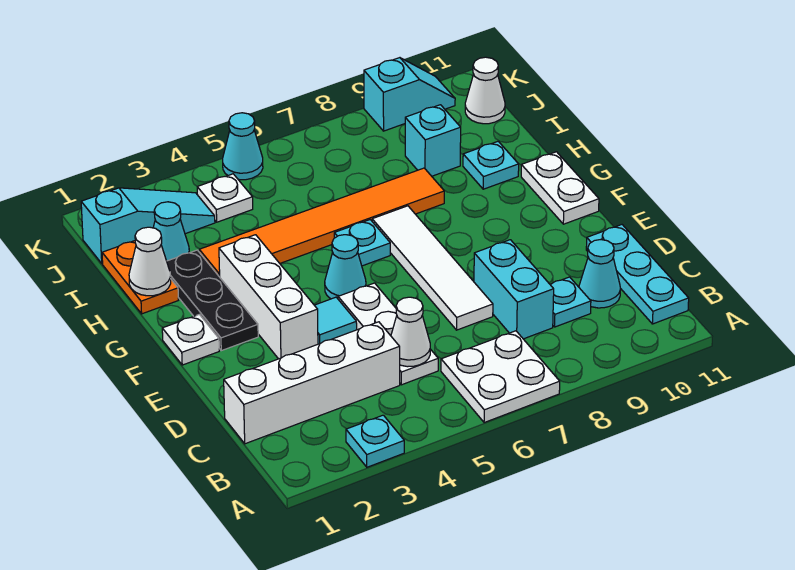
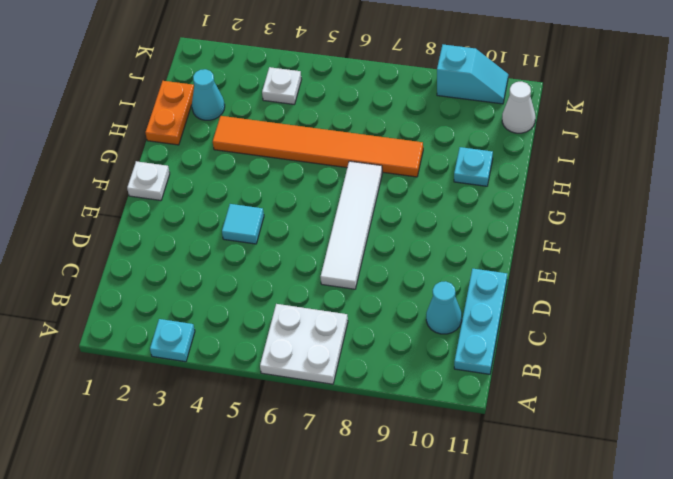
none -> white 1x4 brick [224,322,400,444]
none -> white 1x3 plate [338,283,438,385]
none -> cyan 1x2 brick [474,240,554,339]

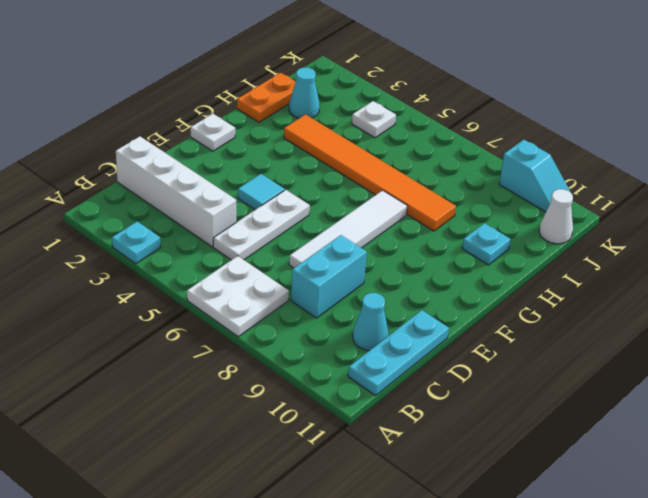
none -> cyan 1x1 plate [550,277,591,327]
none -> white 1x3 brick [219,235,318,359]
none -> black 1x3 plate [167,250,258,351]

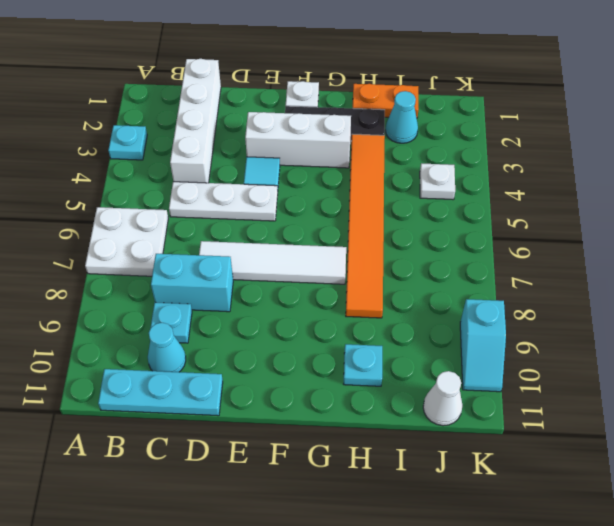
none -> cyan 1x1 cone [325,235,366,299]
none -> white 1x2 plate [521,152,599,224]
none -> cyan 1x1 plate [334,220,390,266]

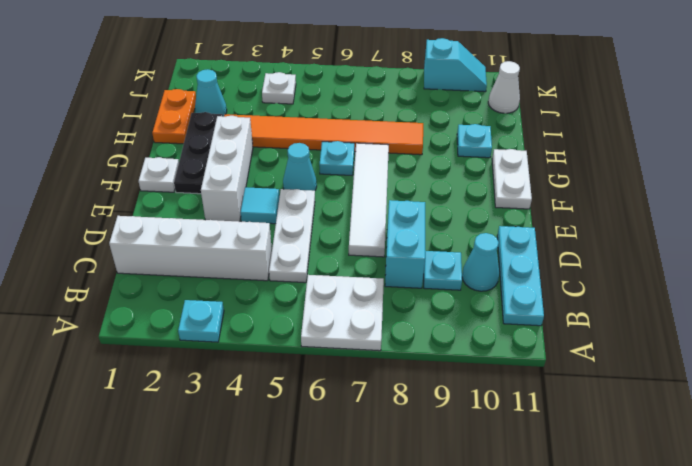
none -> cyan 1x1 brick [405,105,461,176]
none -> cyan 1x3 slope [81,188,215,264]
none -> cyan 1x1 cone [223,113,263,180]

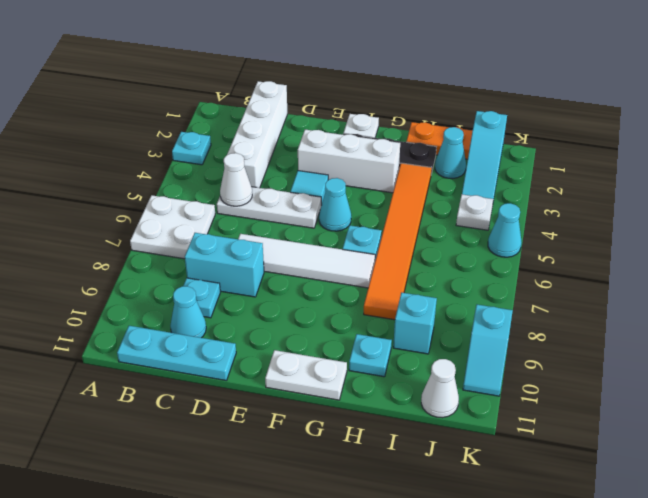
none -> white 1x1 cone [129,227,171,296]

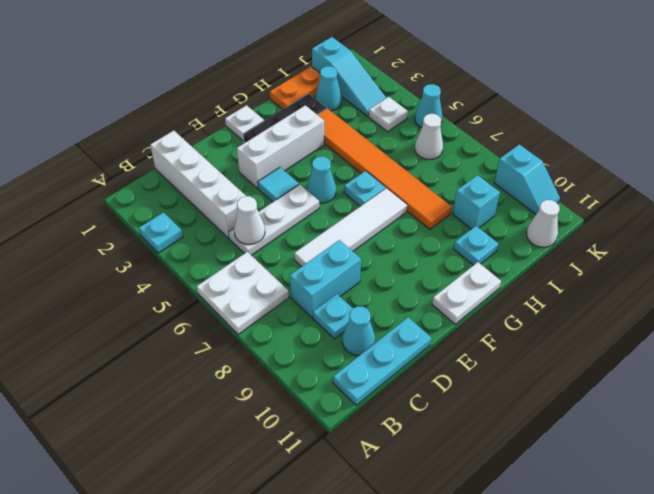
white 1x1 cone [415,114,443,159] -> white 1x1 cone moved to [129,227,171,296]

